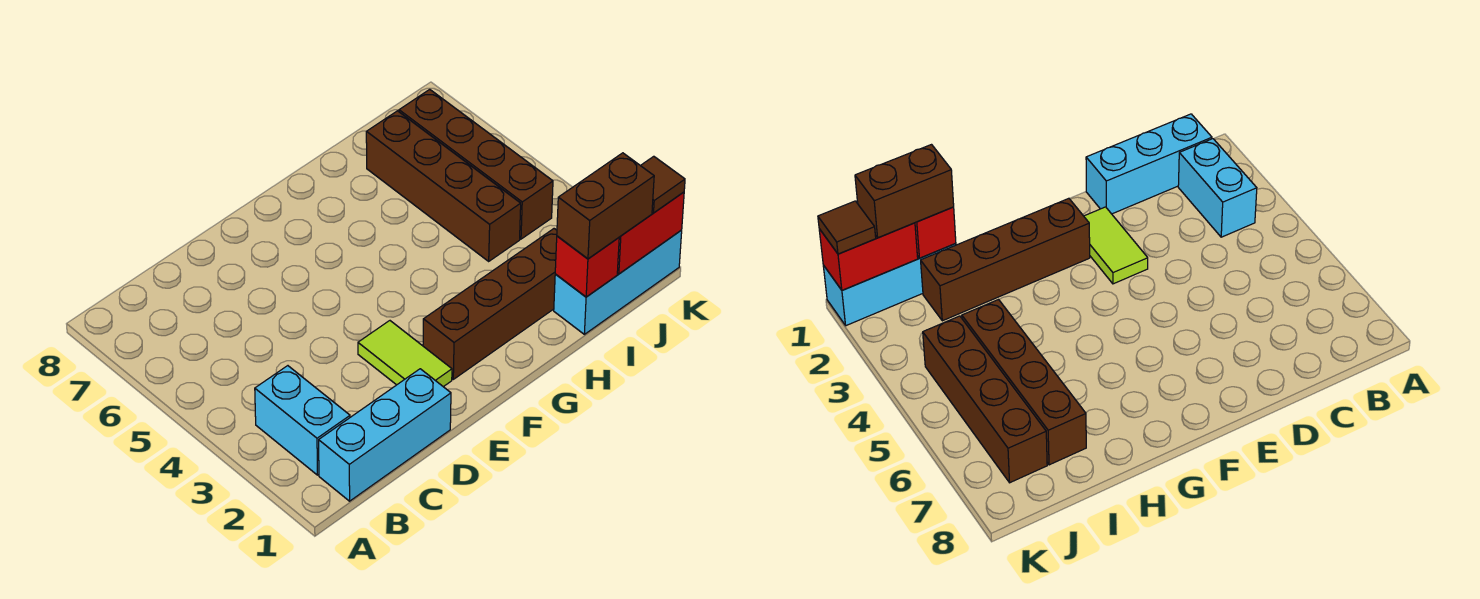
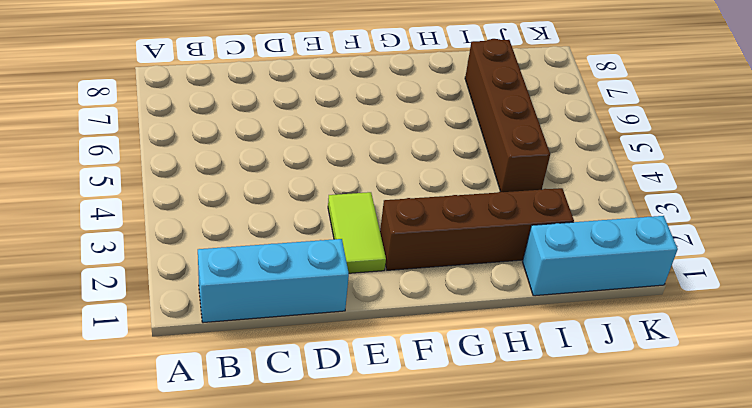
none -> cyan 1x2 brick [255,366,350,475]
none -> brown 1x4 brick [399,89,553,239]

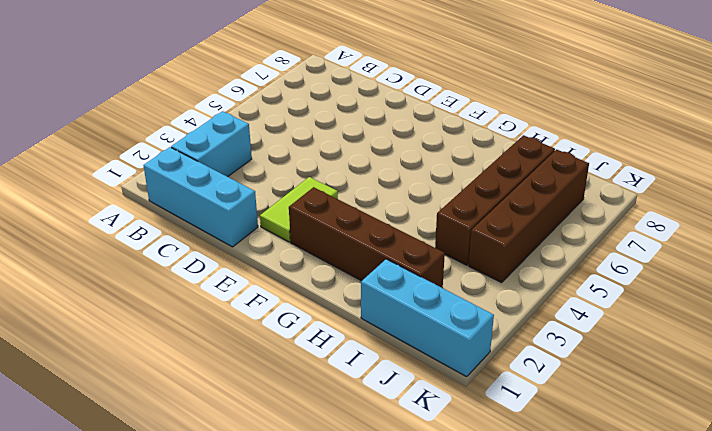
none -> red 1x1 brick [555,236,619,297]
none -> red 1x2 brick [617,192,684,274]

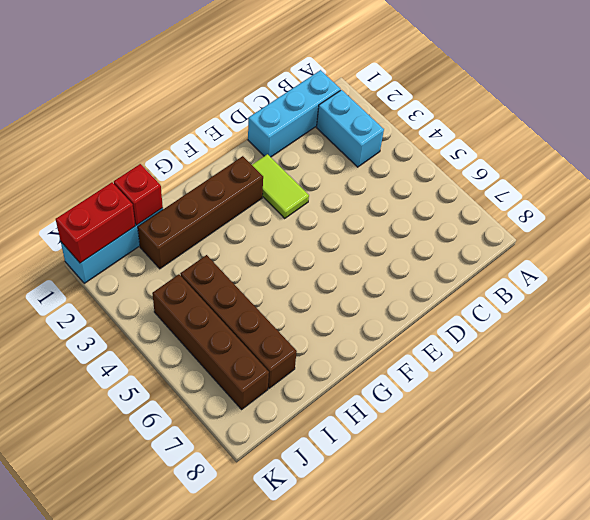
none -> brown 1x2 brick [557,153,654,259]
none -> brown 1x1 tile [640,156,685,213]

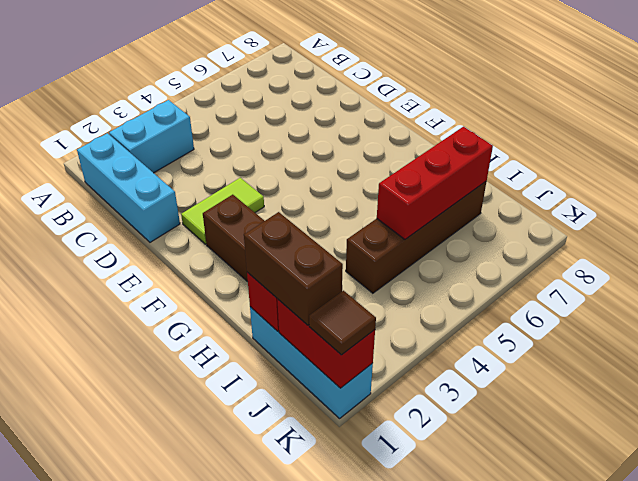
red 1x3 brick [377,127,493,239] -> none
none -> brown 1x4 brick [399,89,553,239]

